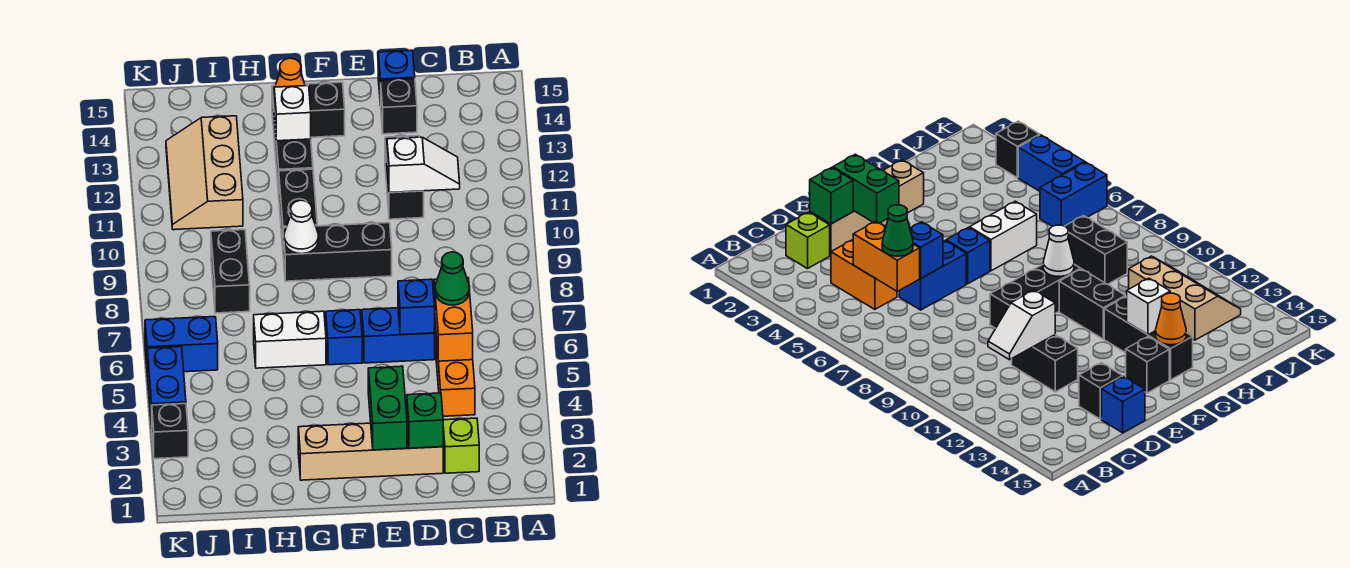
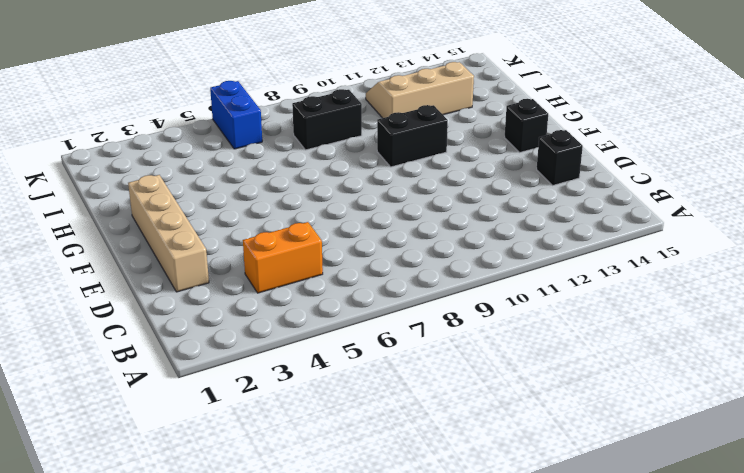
none -> lime 1x1 brick [443,418,479,473]
none -> blue 1x2 brick [362,308,435,363]
none -> black 1x2 brick [385,136,424,219]

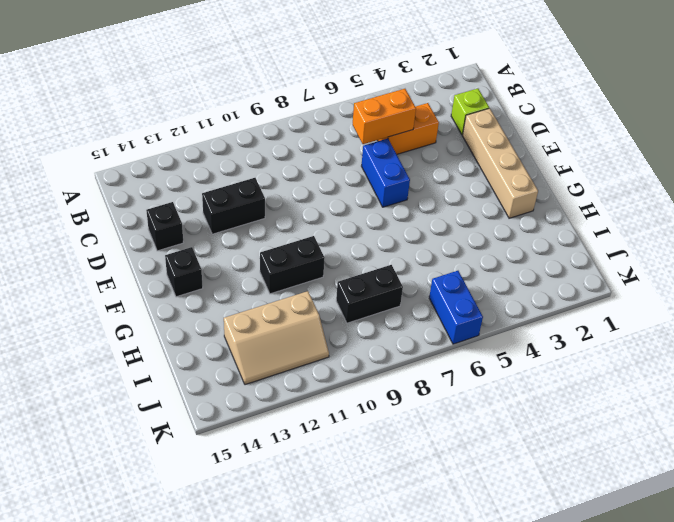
none -> blue 1x1 brick [378,50,415,105]
none -> black 1x3 brick [283,223,392,281]
none -> blue 1x1 brick [326,310,362,365]

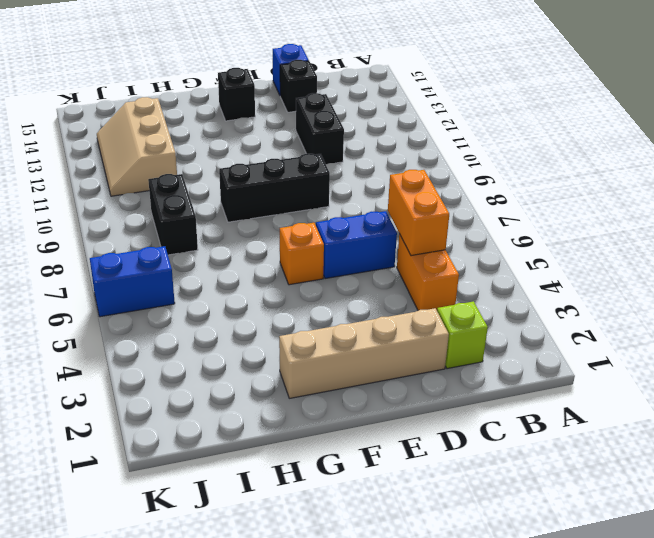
orange 1x1 brick [280,223,324,285] -> blue 1x1 brick [326,310,362,365]
none -> white 1x2 brick [254,311,326,368]
none -> black 1x2 brick [279,169,317,247]
none -> black 1x3 brick [272,84,313,194]

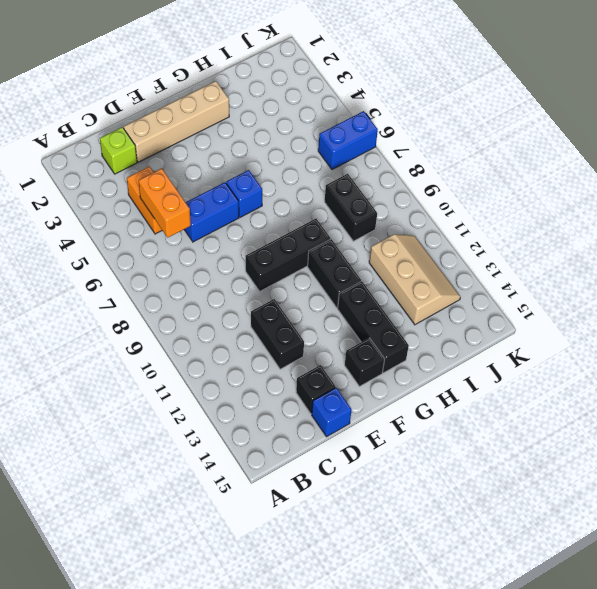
none -> white 1x2 brick [254,311,326,368]
none -> black 1x1 brick [152,404,188,459]
none -> blue 1x2 brick [147,347,186,428]

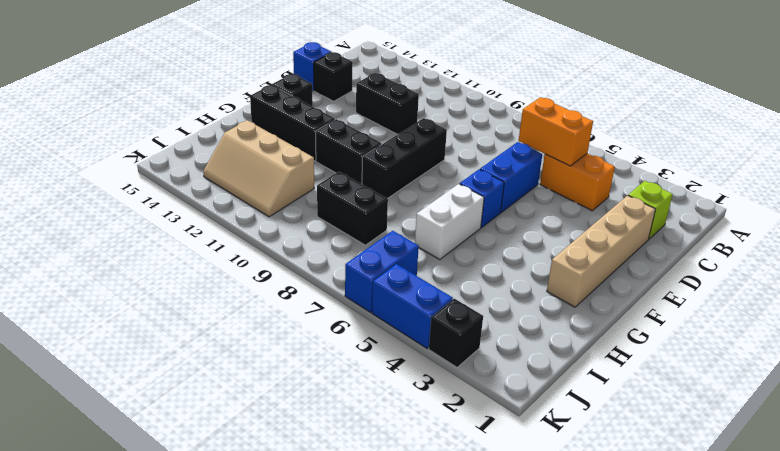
none -> white 1x2 slope [387,137,460,192]
none -> green 1x1 brick [407,393,443,448]
none -> blue 1x1 brick [398,279,435,335]

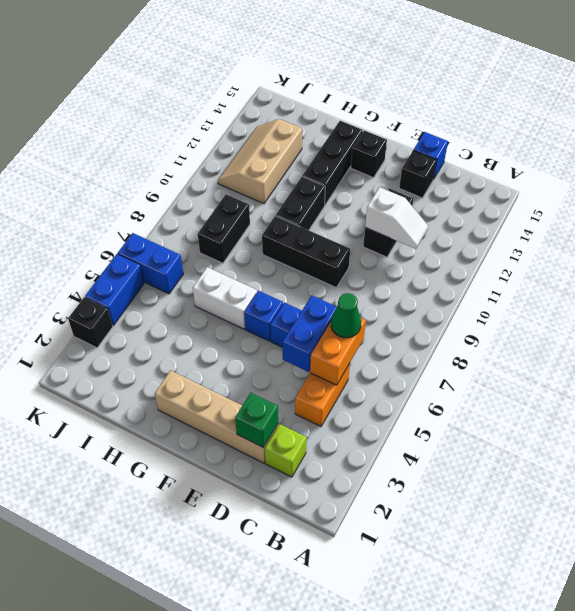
blue 1x2 brick [283,295,337,372] -> blue 1x1 brick [398,279,435,335]
none -> green 1x2 brick [368,366,407,450]
none -> white 1x1 cone [284,200,319,254]
none -> white 1x1 brick [274,86,311,141]

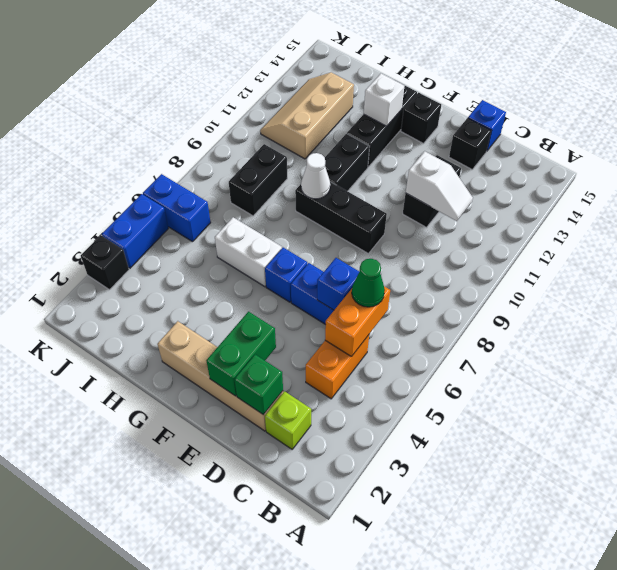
none -> orange 1x1 cone [273,58,305,100]

